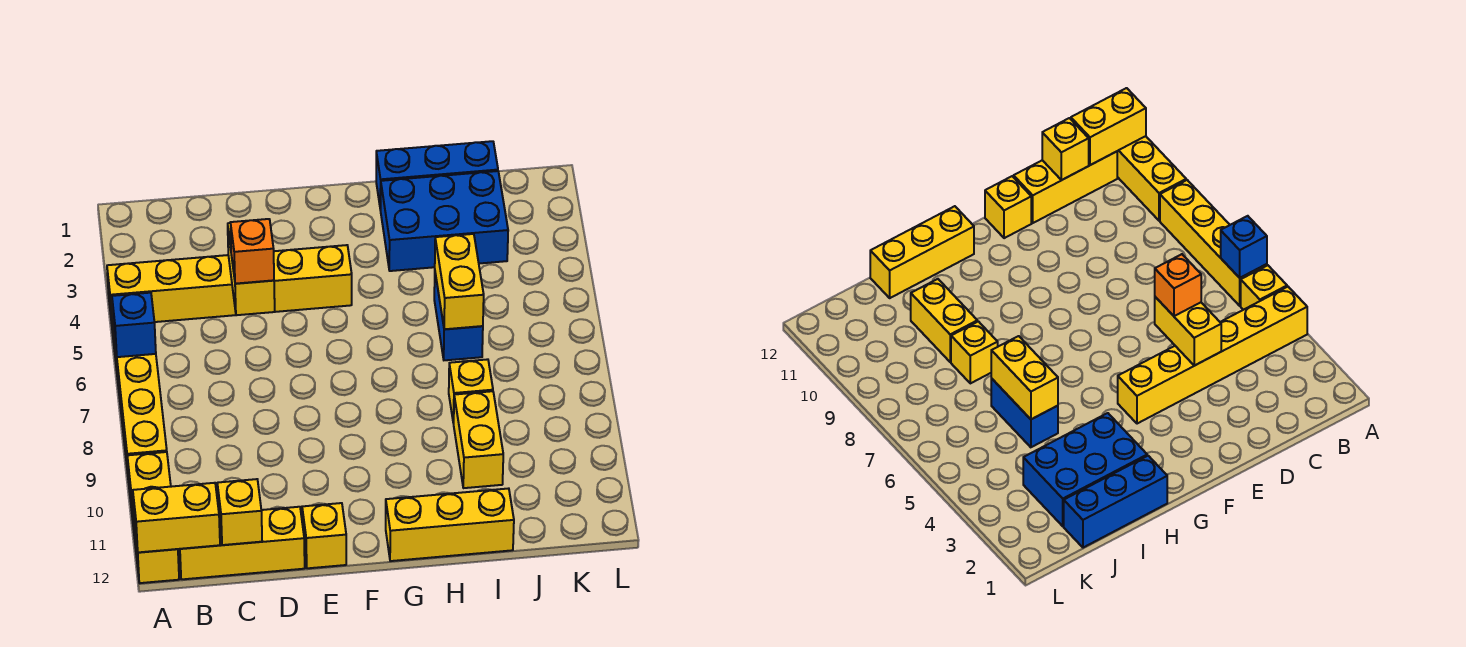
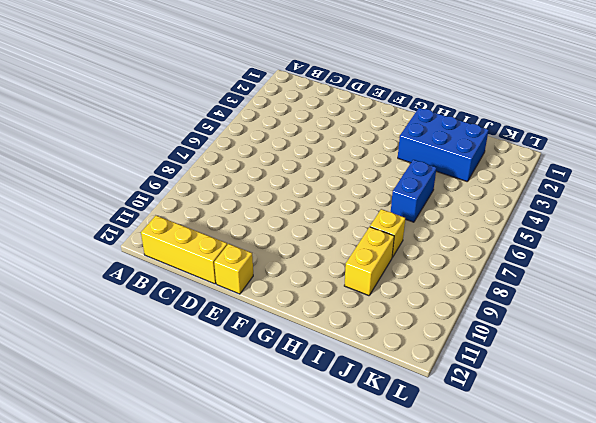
none -> yellow 1x6 brick [107,245,352,323]
none -> yellow 1x1 brick [1241,265,1287,310]
none -> yellow 1x4 brick [114,336,167,482]

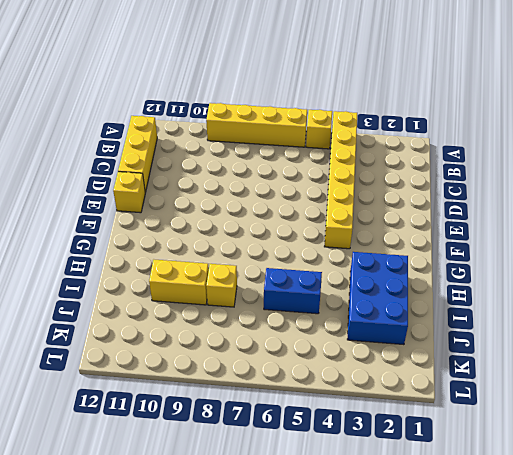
none -> yellow 1x3 brick [127,452,179,583]
none -> yellow 1x3 brick [386,488,514,561]
none -> blue 1x3 brick [376,141,498,210]

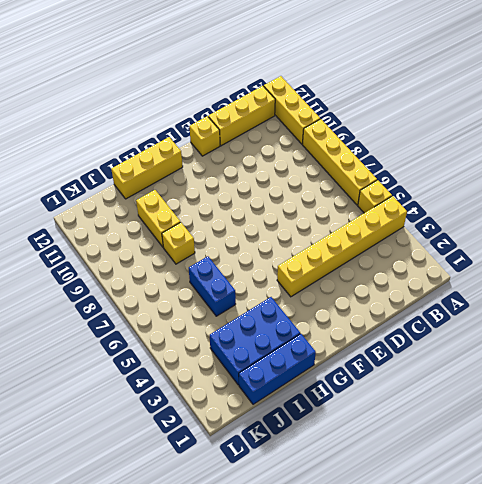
none -> blue 1x1 brick [112,293,156,357]
none -> yellow 1x2 brick [133,483,220,552]
none -> yellow 1x1 brick [217,479,262,545]

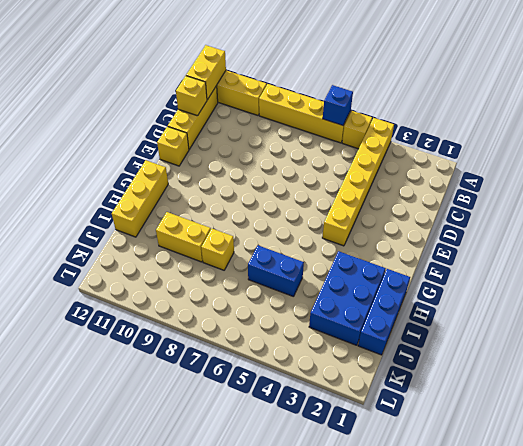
none -> yellow 1x2 brick [228,223,275,315]
none -> yellow 1x2 brick [435,234,484,329]
none -> orange 1x1 brick [230,219,274,284]

